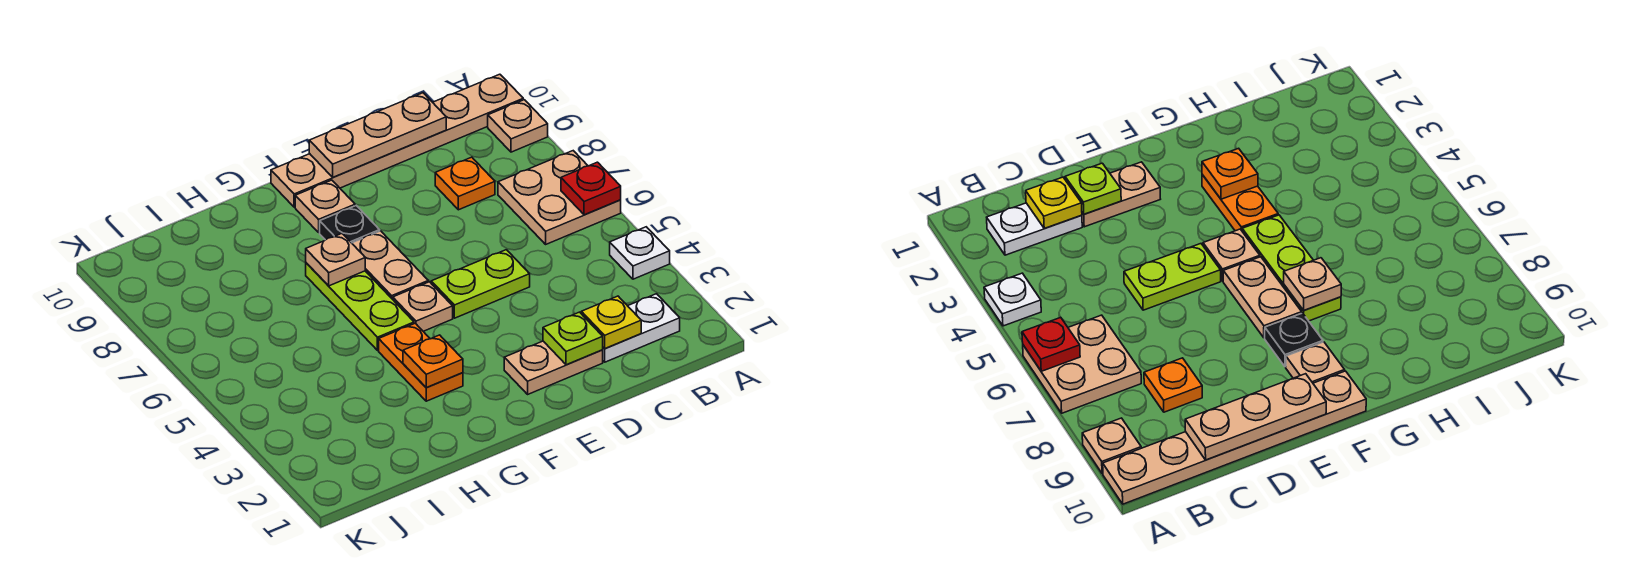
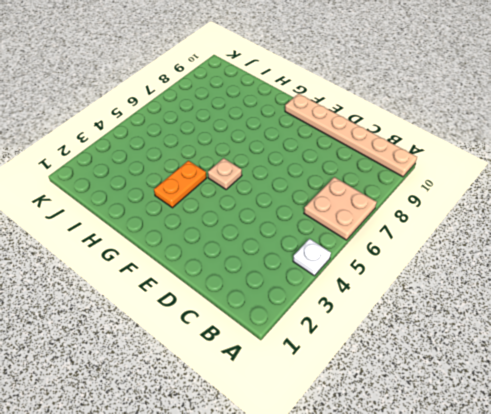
none -> tan 1x1 plate [488,100,548,152]
none -> white 1x2 plate [603,294,680,362]
none -> orange 1x1 plate [435,157,495,210]

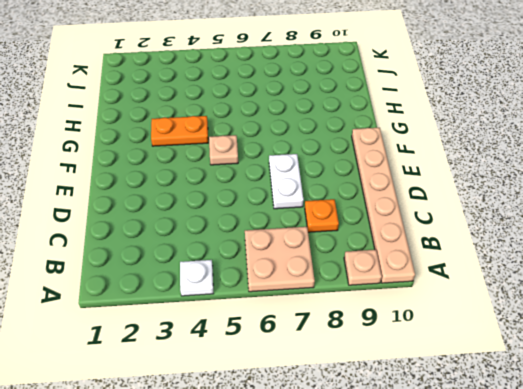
white 1x2 plate [269,154,304,209] -> white 1x2 plate moved to [603,294,680,362]
none -> tan 1x2 plate [504,341,603,394]
none -> lime 1x2 plate [431,250,530,318]
none -> tan 1x2 plate [352,231,428,299]

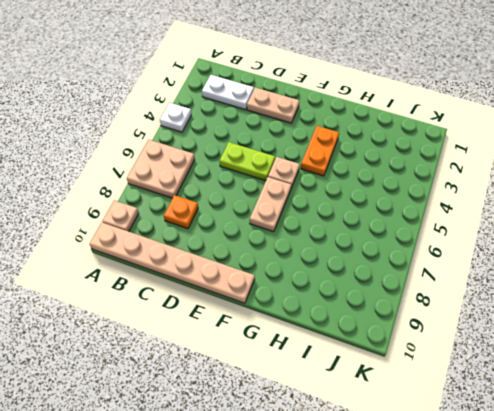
none -> black 1x1 plate [320,206,380,243]
none -> tan 1x1 plate [295,180,355,232]
none -> lime 1x3 plate [306,263,414,350]

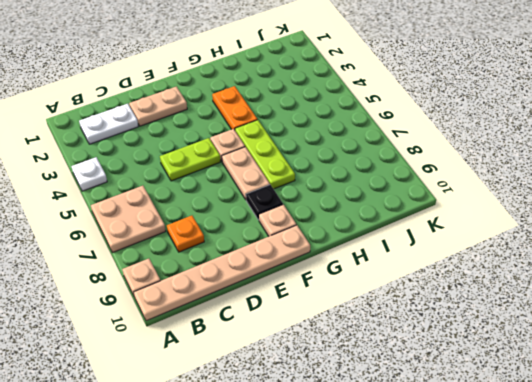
none -> red 1x1 plate [561,162,621,215]
none -> yellow 1x1 plate [581,296,641,349]
none -> tan 1x3 plate [309,93,446,177]

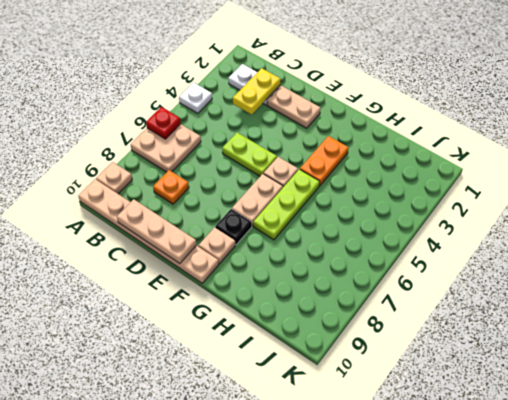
yellow 1x2 plate [233,68,280,114] -> yellow 1x1 plate [581,296,641,349]
none -> lime 1x1 plate [543,312,603,365]
none -> orange 1x1 plate [403,335,463,388]
none -> tan 1x1 plate [306,234,365,286]

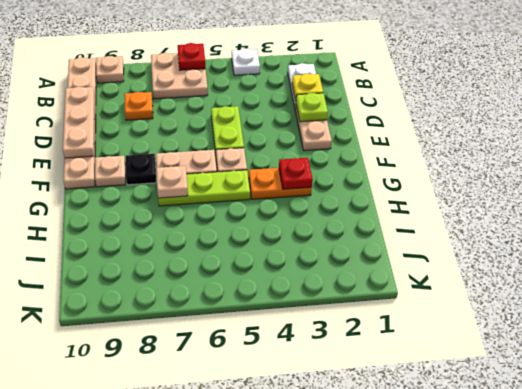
red 1x1 plate [279,158,313,189] -> orange 1x1 plate [403,335,463,388]

